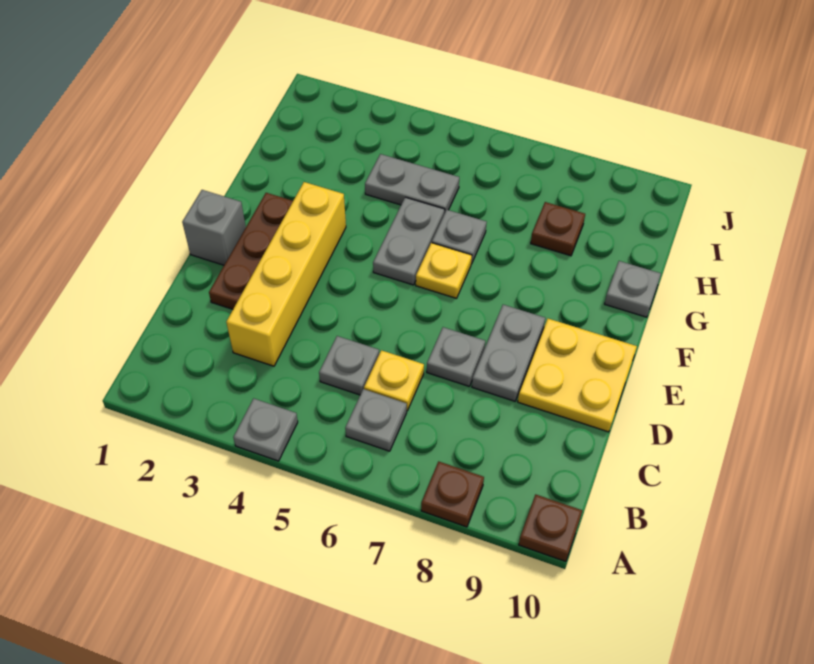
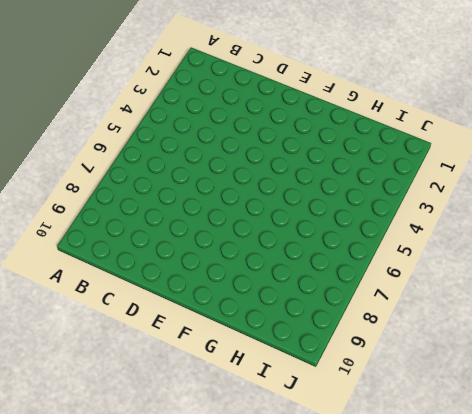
none -> grey 1x1 plate [233,398,298,461]
none -> brown 1x1 plate [421,461,484,527]
none -> brown 1x1 plate [519,494,582,562]

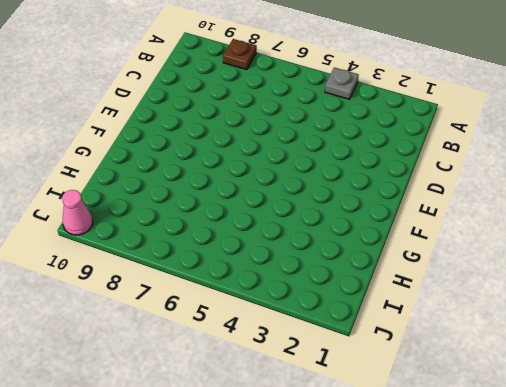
pink 1x1 cone [62,190,93,235] -> none
none -> brown 1x1 plate [519,494,582,562]
none -> grey 1x1 plate [345,389,407,451]
none -> yellow 1x4 brick [226,182,346,366]

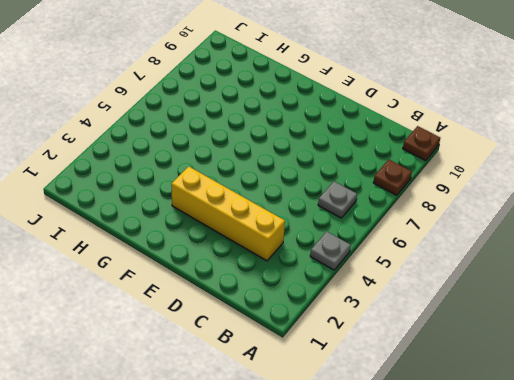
none -> grey 1x1 plate [319,336,379,395]
none -> yellow 1x1 plate [364,350,424,411]
none -> brown 1x3 plate [209,193,293,309]

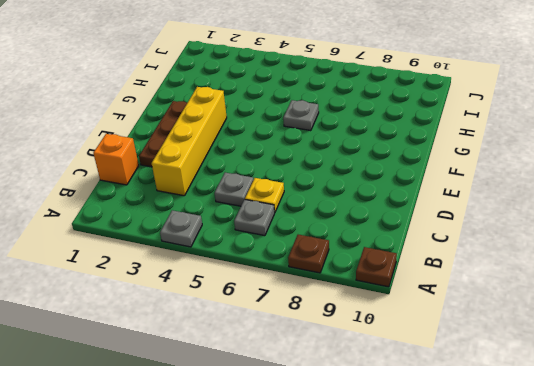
orange 1x1 brick [93,134,139,185] -> none
none -> grey 1x1 plate [427,327,485,386]
none -> grey 1x2 plate [472,305,545,401]
none -> yellow 2x2 plate [518,319,637,432]

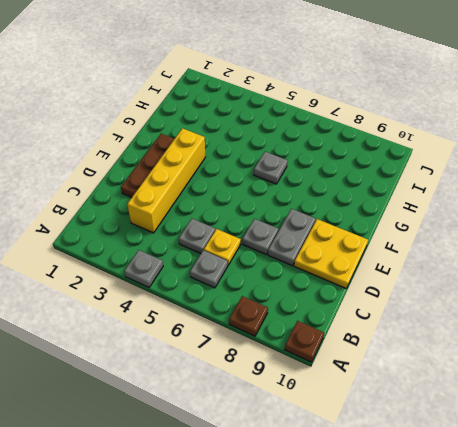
none -> grey 1x1 brick [182,190,246,265]
none -> grey 1x2 plate [373,197,445,285]
none -> yellow 1x1 plate [416,243,472,298]

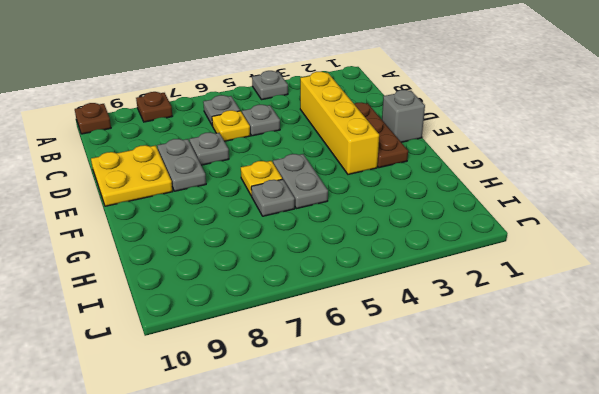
none -> grey 1x1 plate [605,261,661,317]
none -> grey 1x2 plate [365,154,459,214]
none -> brown 1x1 plate [531,202,585,256]

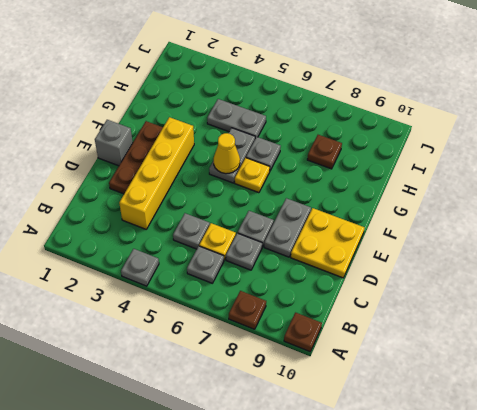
grey 1x1 plate [226,233,262,270] -> grey 1x1 plate moved to [605,261,661,317]
yellow 1x1 cone [214,133,240,174] -> none

